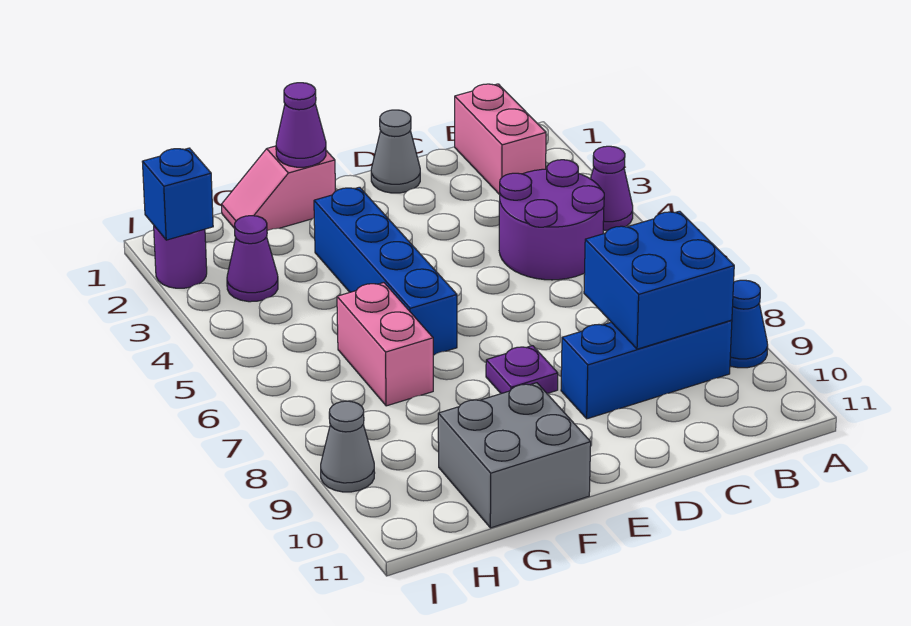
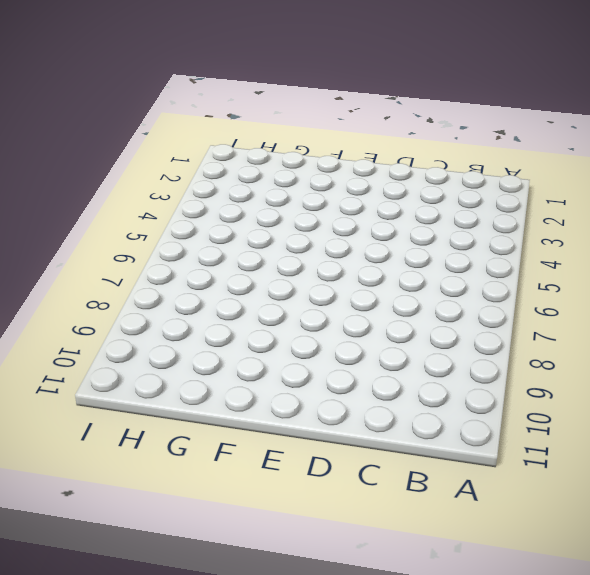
none -> purple 1x1 cone [591,146,633,230]
none -> blue 1x1 cone [730,280,768,368]
none -> pink 1x2 brick [455,84,546,195]

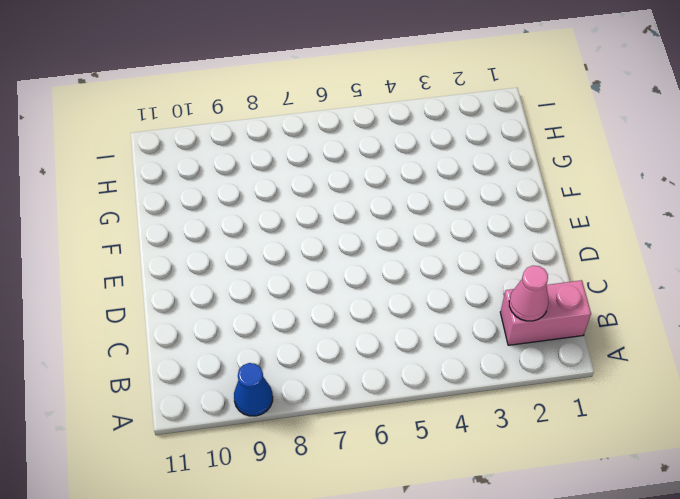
pink 1x1 cone [509,266,549,321] -> none
none -> purple 1x1 cone [591,146,633,230]
none -> purple 2x2 round brick [499,160,604,280]
none -> blue 1x3 brick [561,320,732,419]

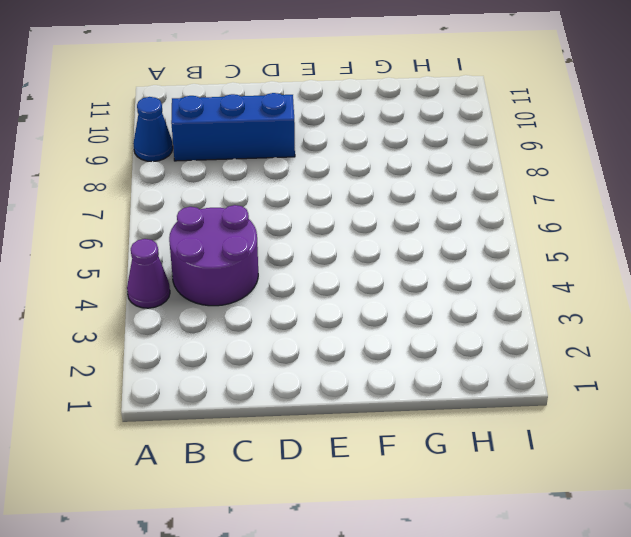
none -> pink 1x2 brick [455,84,546,195]
none -> grey 1x1 cone [371,110,420,193]
none -> purple 1x1 plate [486,346,558,394]

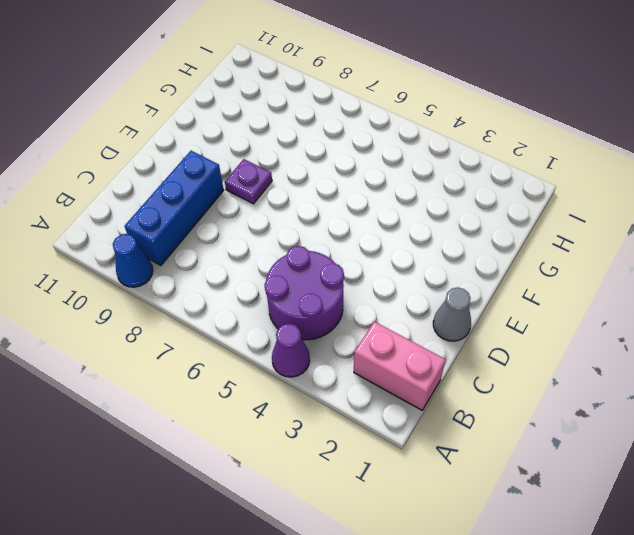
none -> pink 1x2 slope [222,146,335,231]
none -> blue 1x4 brick [314,187,457,355]
none -> grey 2x2 brick [438,383,591,528]

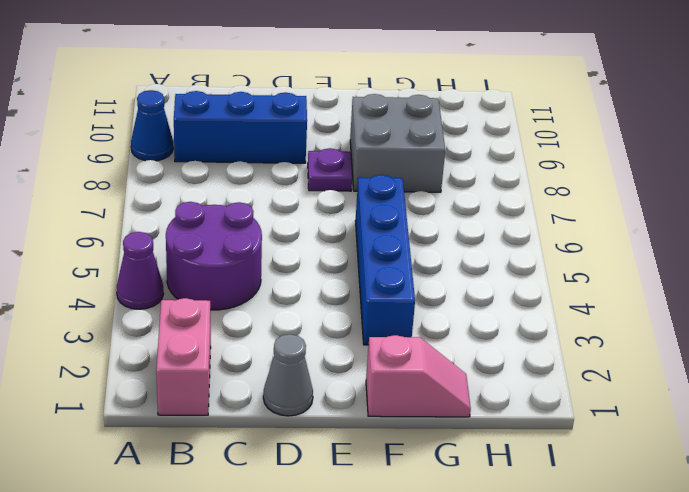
grey 2x2 brick [350,94,445,192] -> grey 2x2 brick moved to [438,383,591,528]
none -> pink 1x2 brick [337,283,433,406]
none -> purple 1x1 cone [227,216,278,302]
none -> purple 1x1 round brick [154,226,207,288]

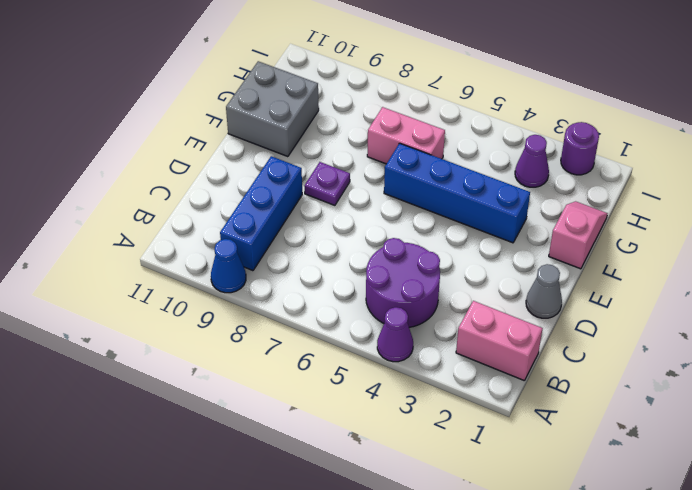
none -> grey 1x1 cone [321,401,375,492]
none -> blue 2x2 brick [584,211,734,349]
none -> purple 1x1 cone [276,83,326,167]

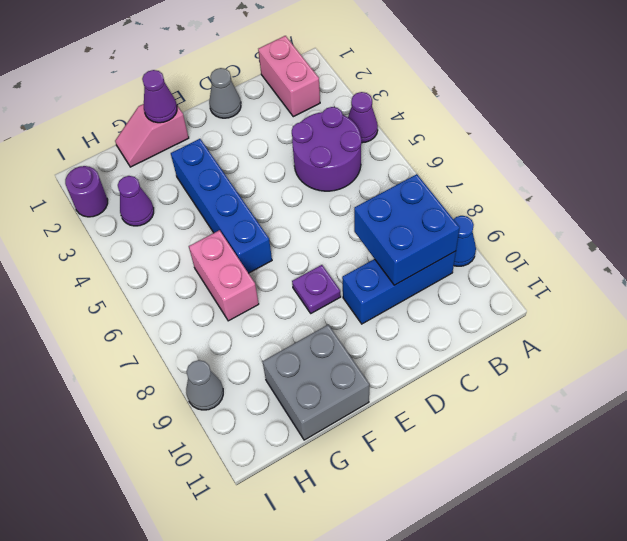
none -> blue 1x1 brick [142,148,213,240]

